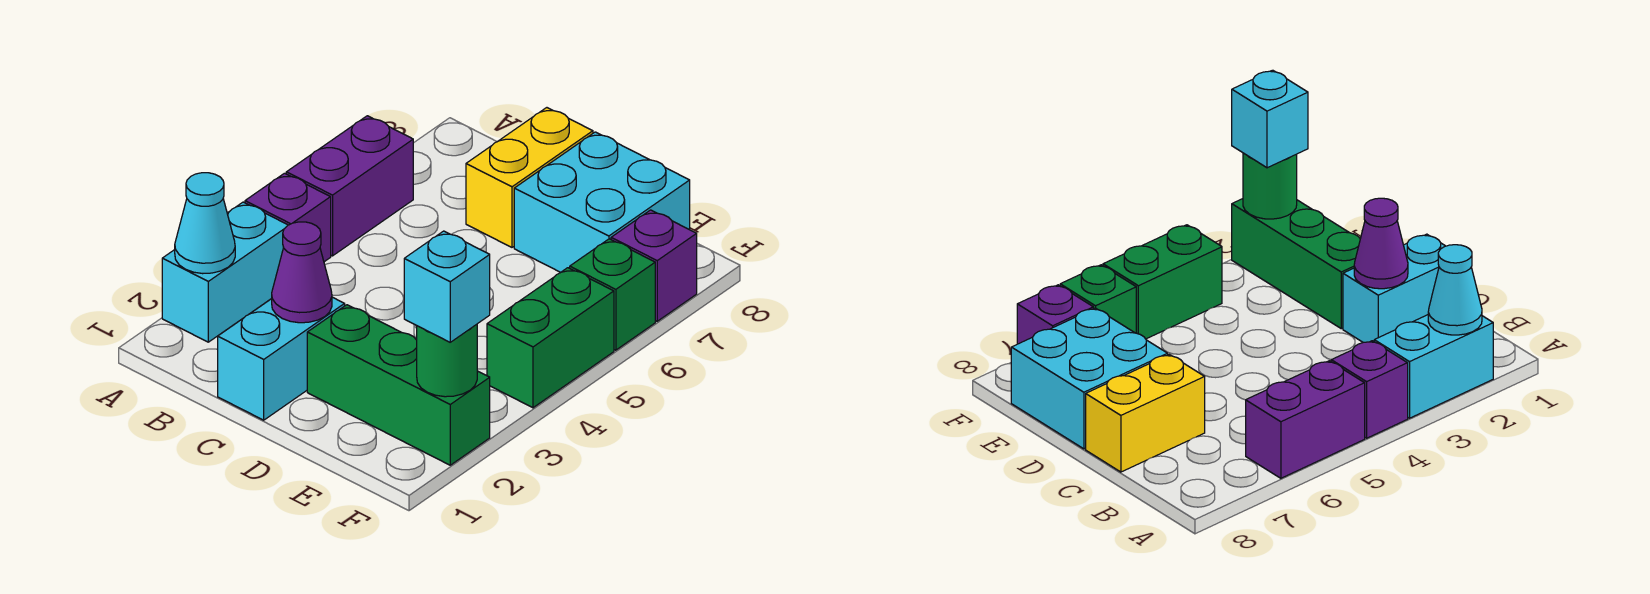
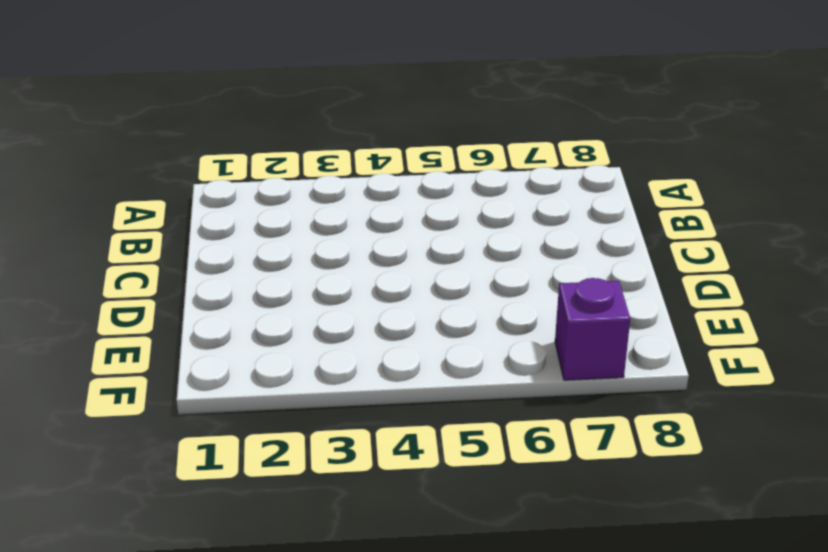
none -> cyan 1x2 brick [162,202,288,342]
none -> purple 1x1 brick [245,173,331,262]
none -> purple 1x2 brick [286,116,413,256]

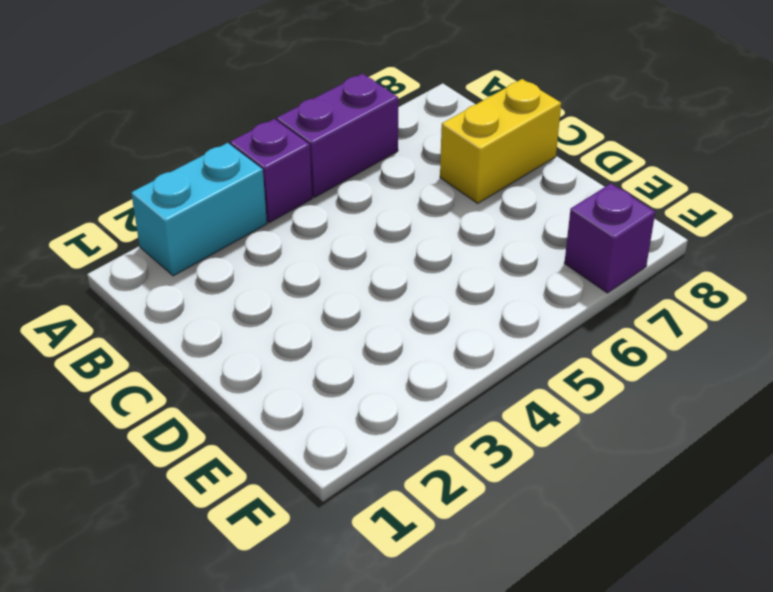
none -> cyan 1x2 brick [218,297,345,420]
none -> green 1x3 brick [307,305,490,465]
none -> cyan 2x2 brick [514,132,690,273]

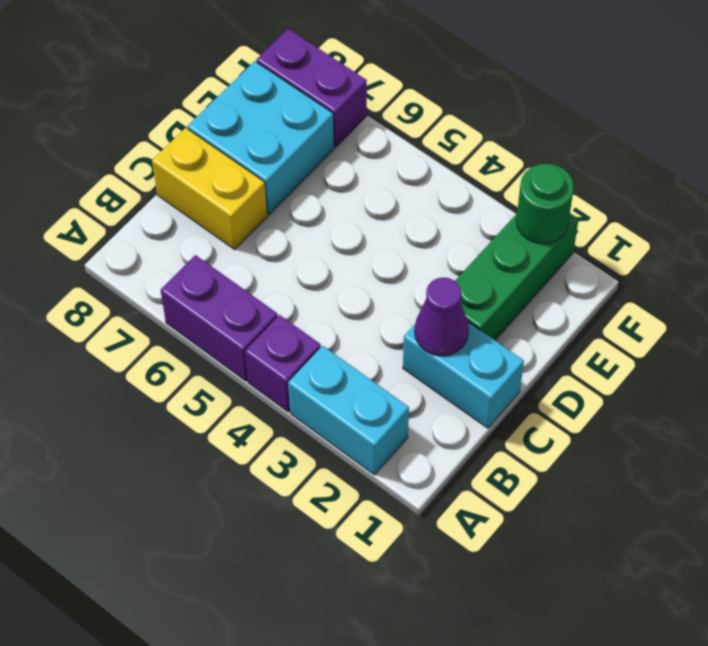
purple 1x2 brick [256,29,367,147] -> purple 1x1 brick [611,210,697,321]
none -> green 1x2 brick [487,268,614,408]
none -> green 1x1 brick [570,239,655,350]
none -> cyan 1x1 cone [175,173,235,274]

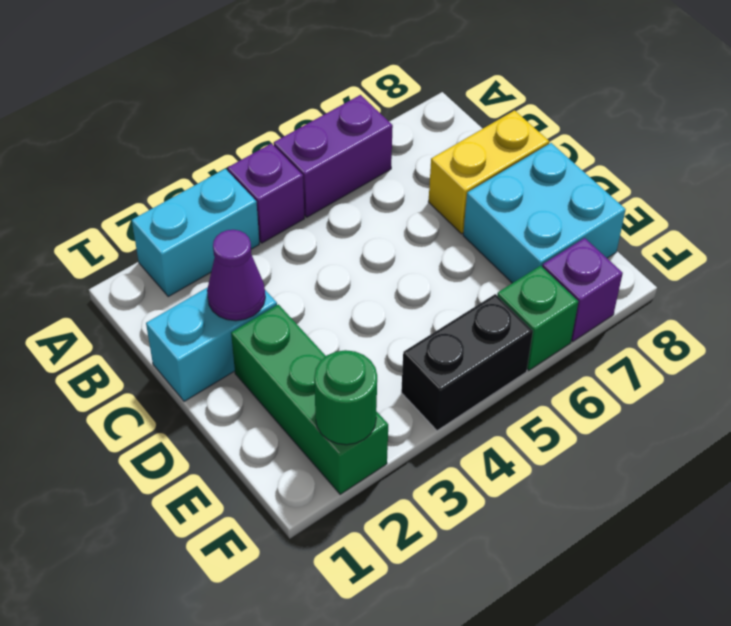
black 1x2 brick [401,294,533,431] -> green 1x2 brick [487,268,614,408]
none -> cyan 1x1 cone [175,173,235,274]
none -> cyan 1x1 brick [404,231,490,342]

